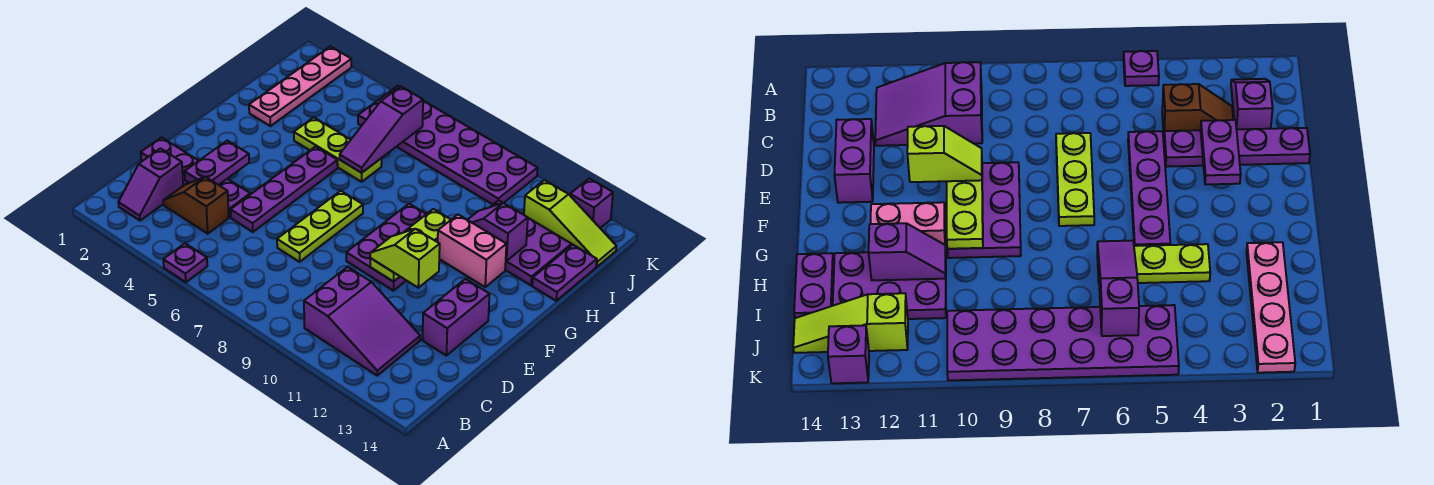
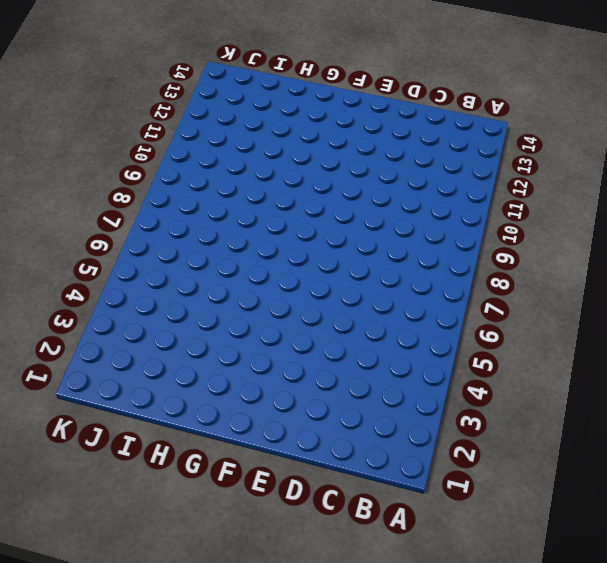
none -> purple 1x1 plate [163,243,207,282]
none -> purple 1x2 slope [118,149,183,221]
none -> purple 2x3 slope [304,267,420,375]

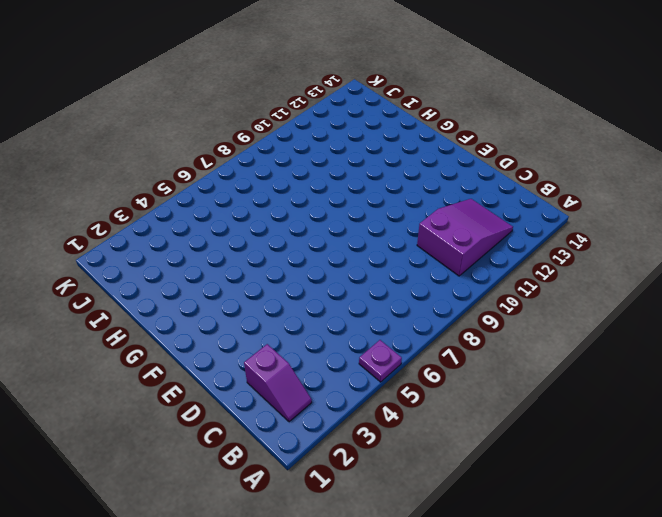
none -> brown 1x2 slope [163,177,229,234]
none -> purple 1x4 plate [141,137,250,217]
none -> purple 1x4 plate [231,147,338,232]

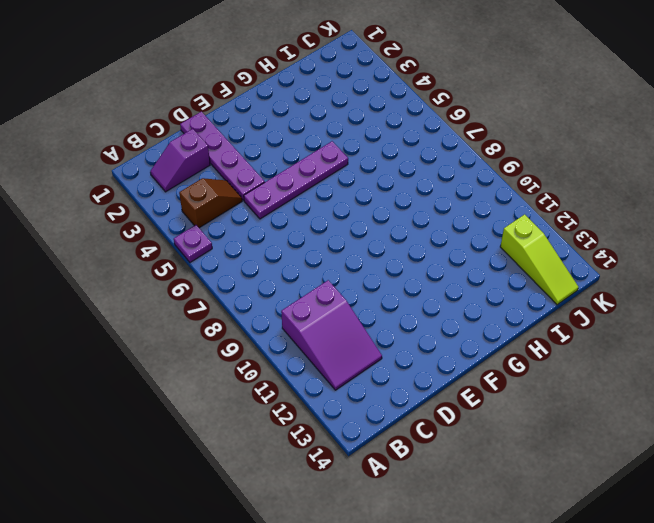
brown 1x2 slope [179,178,242,228] -> brown 1x2 slope turned to [163,177,229,234]
none -> lime 1x3 plate [277,191,363,262]
none -> purple 1x2 brick [423,279,489,356]
none -> purple 2x3 plate [346,204,426,291]

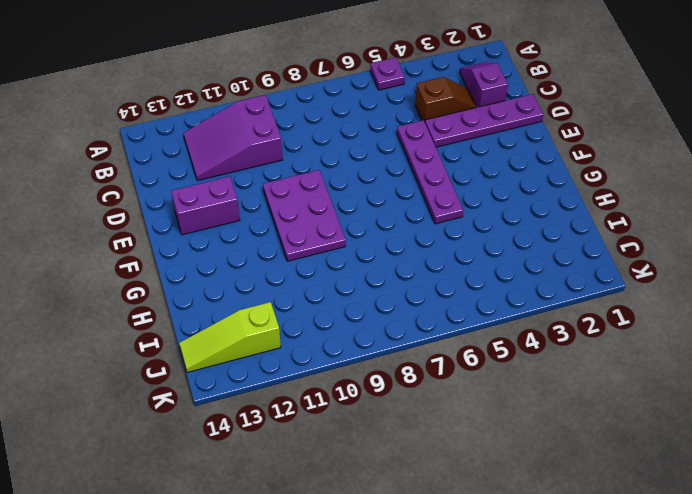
purple 1x2 brick [171,177,240,235] -> purple 1x2 brick turned to [423,279,489,356]
none -> lime 1x3 plate [277,191,363,262]
none -> pink 1x2 brick [438,215,506,287]
none -> pink 1x4 plate [249,46,351,126]

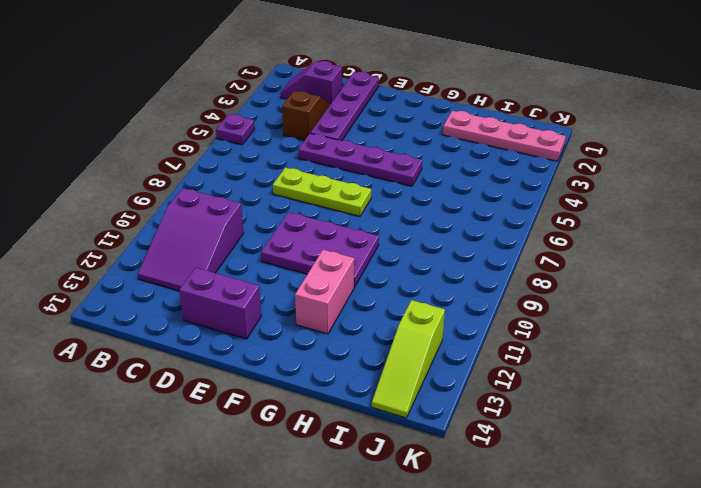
none -> lime 1x3 plate [294,117,382,182]
none -> purple 2x3 plate [491,200,572,285]
none -> purple 1x2 plate [532,245,597,301]

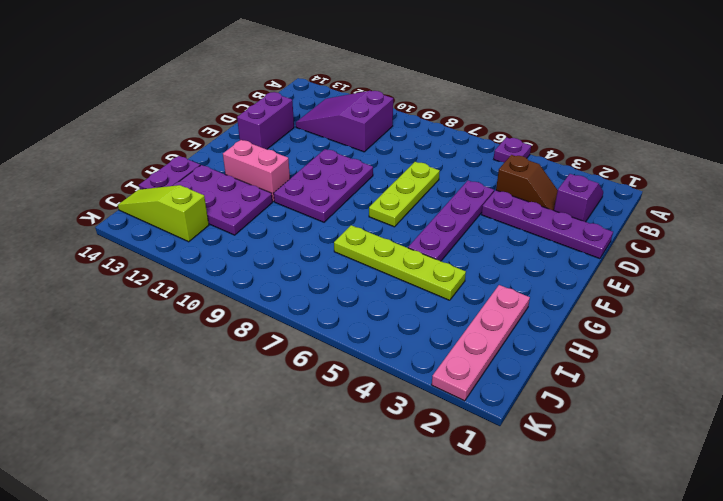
lime 1x4 plate [334,225,466,300] -> lime 1x3 plate [294,117,382,182]
none -> purple 2x6 plate [358,86,538,204]
none -> purple 1x1 brick [570,178,613,228]
none -> purple 1x2 plate [185,141,249,185]

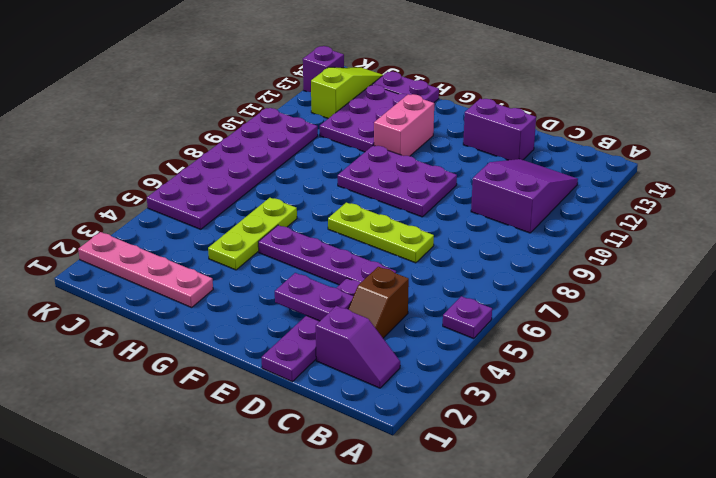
none -> lime 1x3 plate [370,209,451,282]
none -> purple 1x3 slope [340,87,423,173]
none -> purple 1x2 slope [468,203,528,261]

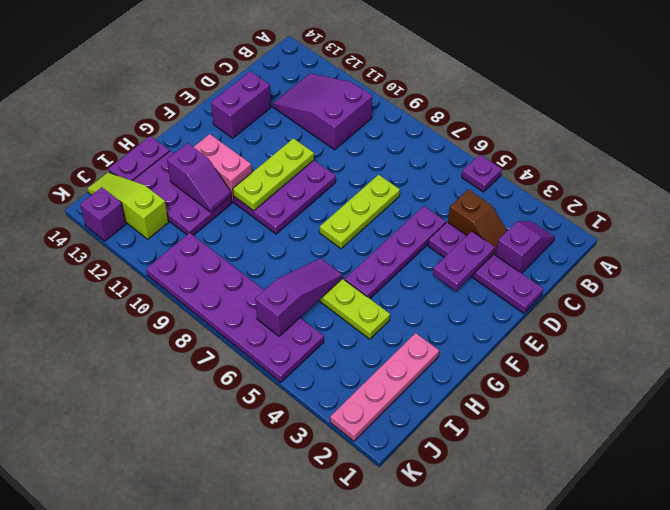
none -> lime 1x2 slope [370,229,440,288]

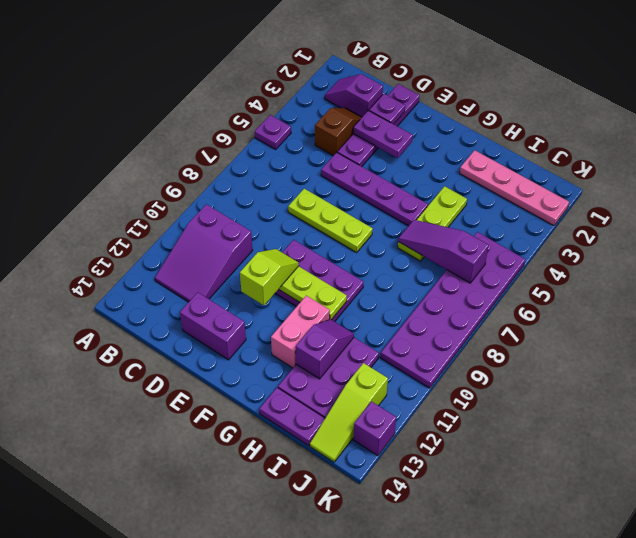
purple 1x1 plate [369,94,405,124] -> none

